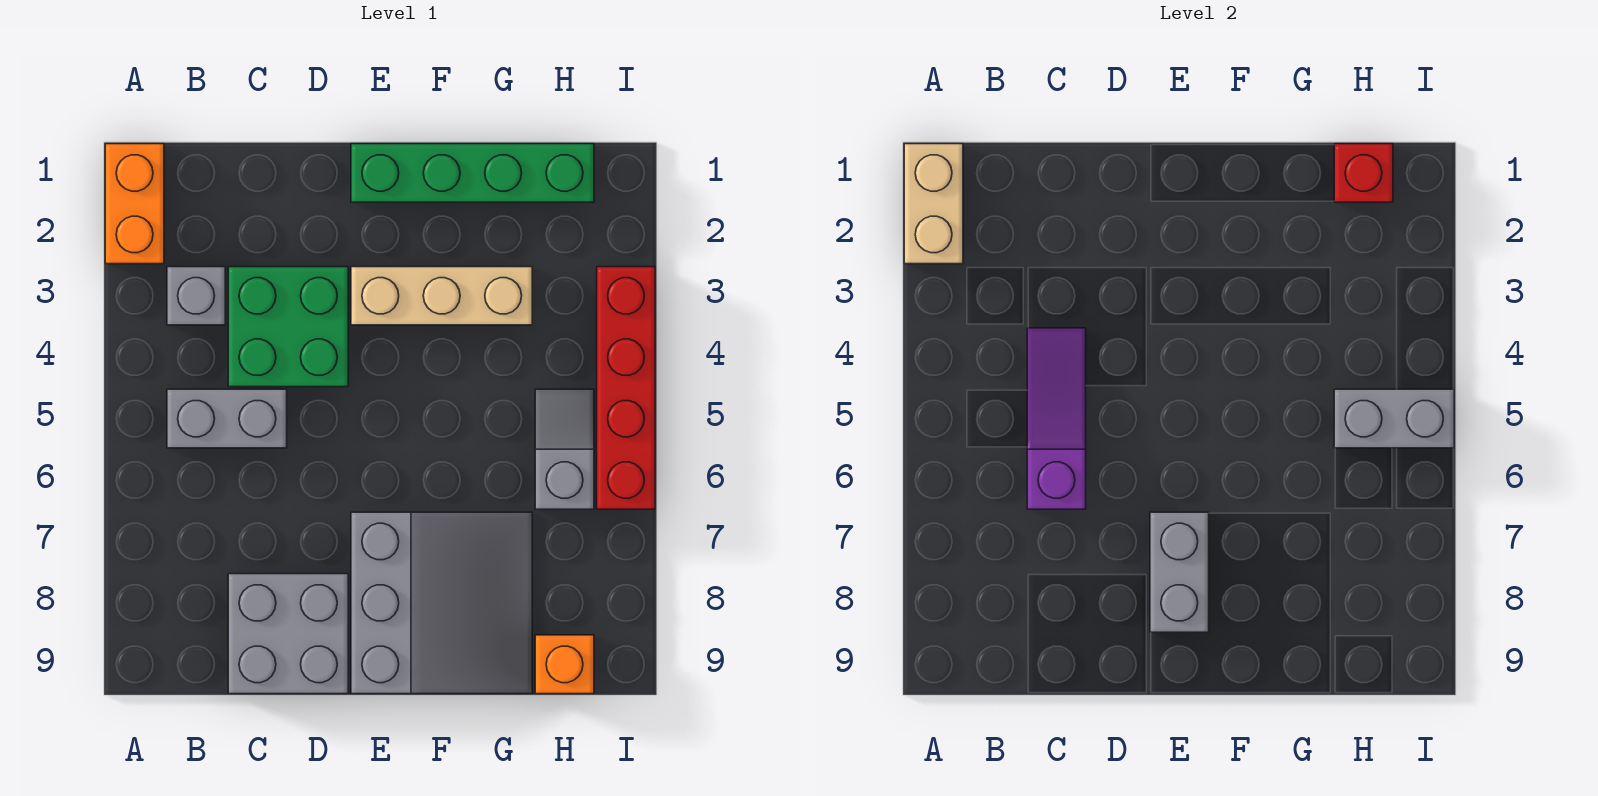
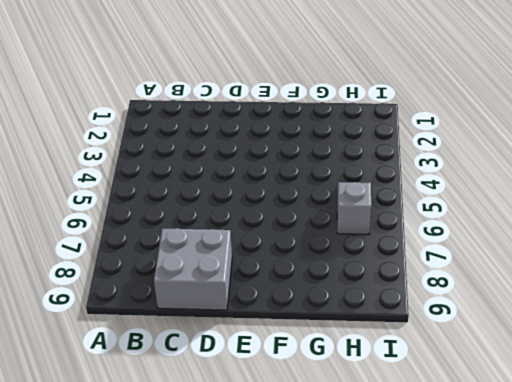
none -> orange 1x2 brick [105,144,164,264]
none -> grey 1x1 brick [167,267,225,325]
none -> grey 1x2 brick [167,389,287,448]

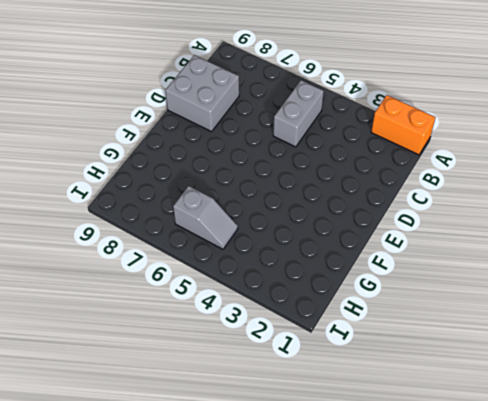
none -> grey 1x1 brick [167,267,225,325]
none -> green 2x2 brick [228,267,348,387]
none -> green 1x4 brick [351,144,594,202]

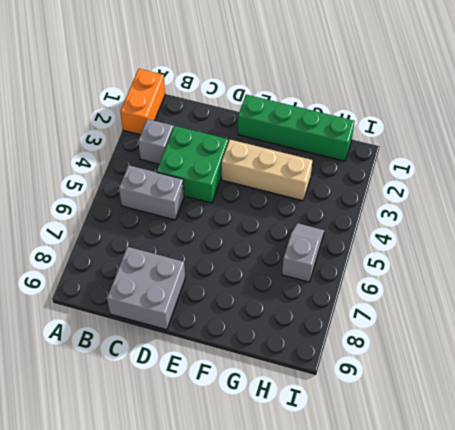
none -> grey 3x3 slope [351,512,532,694]
none -> orange 1x1 brick [535,635,594,694]
none -> red 1x4 brick [597,267,655,509]

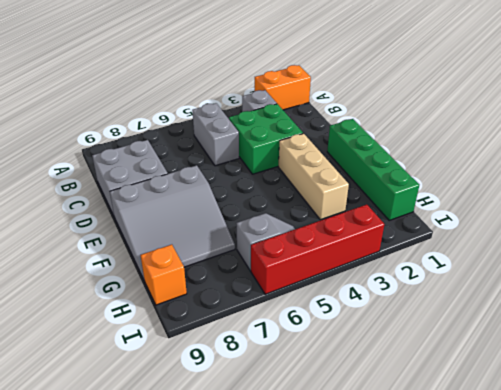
none -> tan 1x2 brick [904,144,963,264]
none -> purple 1x3 slope [1027,328,1086,509]
none -> grey 1x2 brick [1150,512,1209,632]

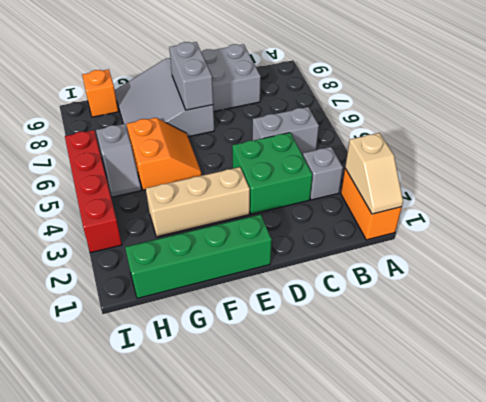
tan 1x2 slope [345,133,403,214] -> tan 1x2 brick [904,144,963,264]
orange 2x2 slope [127,118,201,190] -> none
none -> purple 1x3 slope [1027,328,1086,509]
none -> red 1x1 brick [1334,144,1393,202]
none -> grey 1x2 brick [1334,389,1454,448]

